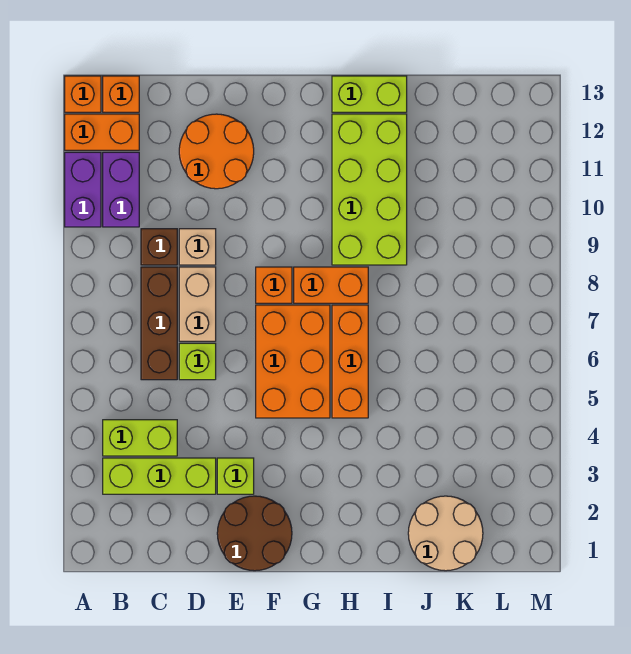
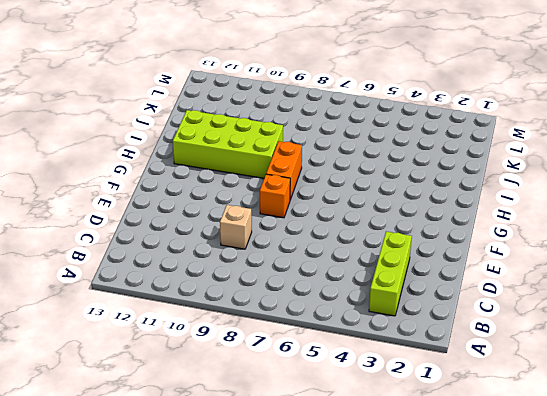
none -> purple 1x2 brick [65,152,101,227]
none -> orange 1x2 brick [65,114,139,150]
none -> orange 1x1 brick [65,76,101,112]

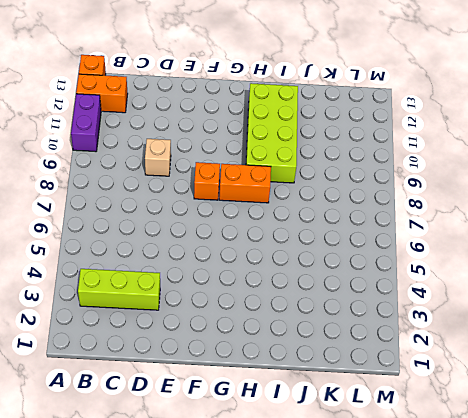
none -> lime 1x2 brick [103,420,177,456]
none -> purple 1x2 brick [103,152,139,227]
none -> orange 1x1 brick [103,76,139,112]

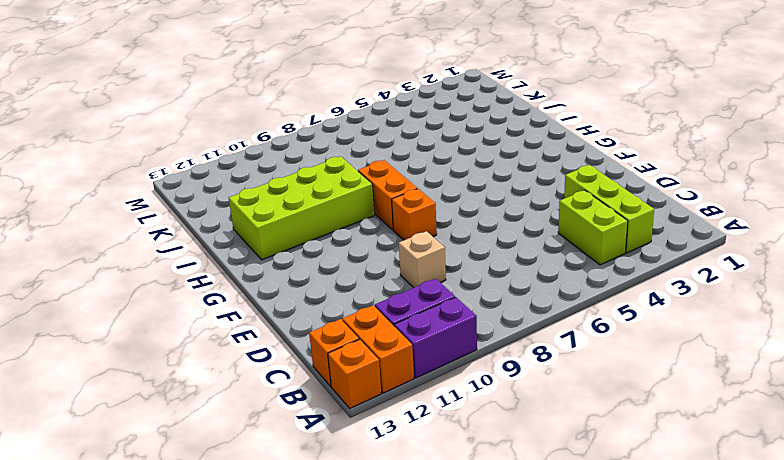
none -> brown 1x3 brick [141,267,177,380]
none -> brown 1x1 brick [141,229,177,265]
none -> lime 1x1 brick [179,343,216,380]

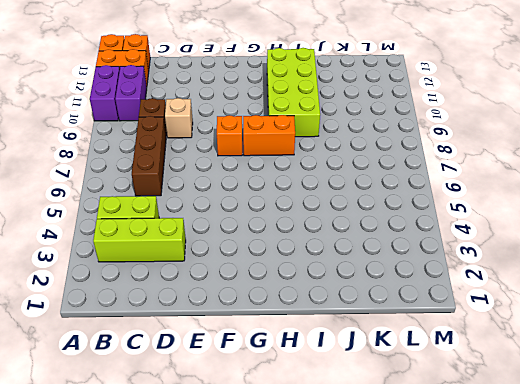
none -> lime 1x1 brick [179,343,216,380]
none -> tan 1x2 brick [179,267,216,341]
none -> orange 2x2 round brick [179,114,254,189]

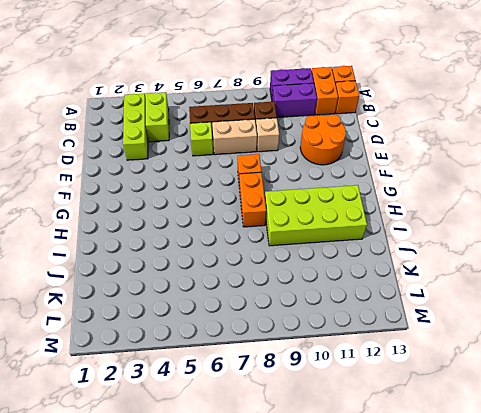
none -> brown 2x2 round brick [217,496,292,571]
none -> lime 1x1 brick [217,458,254,494]
none -> orange 2x3 brick [256,305,330,418]

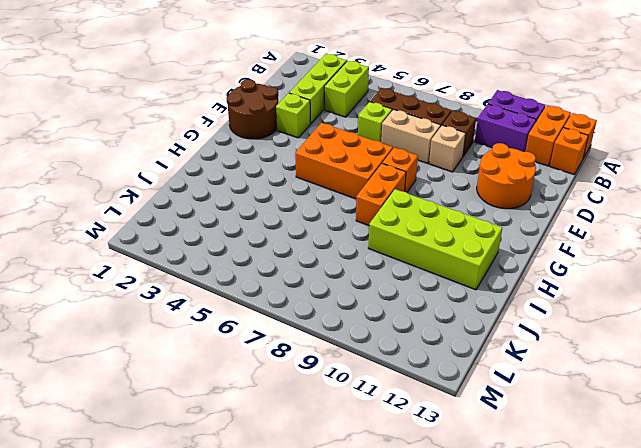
none -> orange 1x3 brick [332,305,368,418]
none -> lime 1x2 brick [332,76,407,112]
none -> tan 2x2 round brick [408,496,483,571]

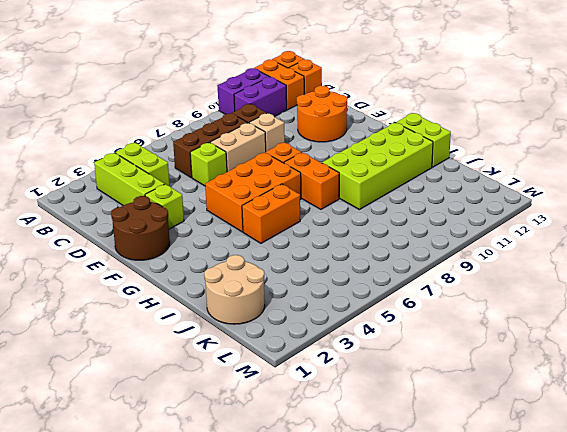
orange 1x2 brick [242,184,300,243] -> orange 1x3 brick [332,305,368,418]

